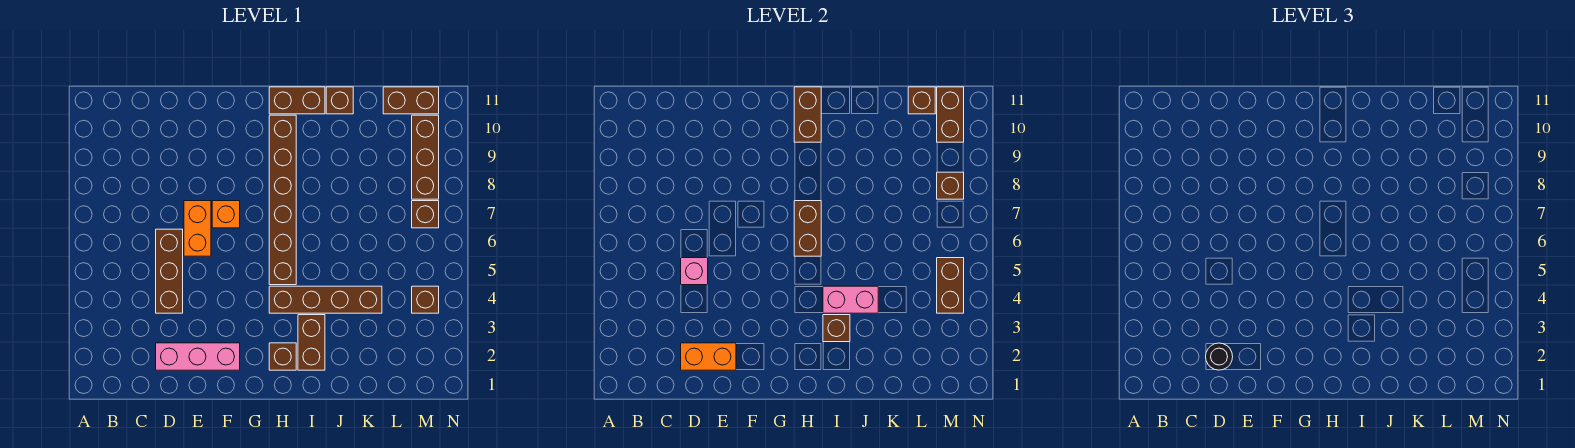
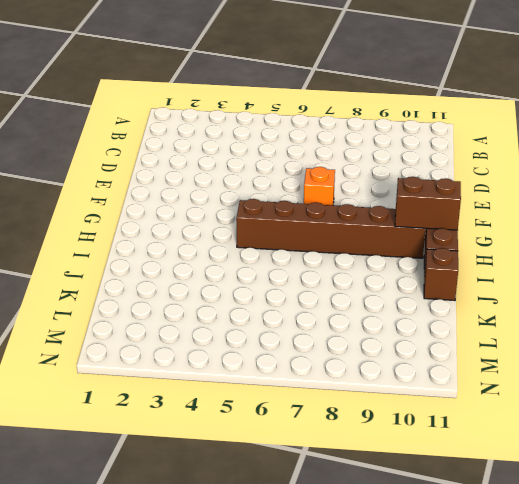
none -> pink 1x3 brick [156,343,240,370]
none -> brown 1x3 brick [156,229,183,313]
none -> orange 1x2 brick [184,201,211,256]

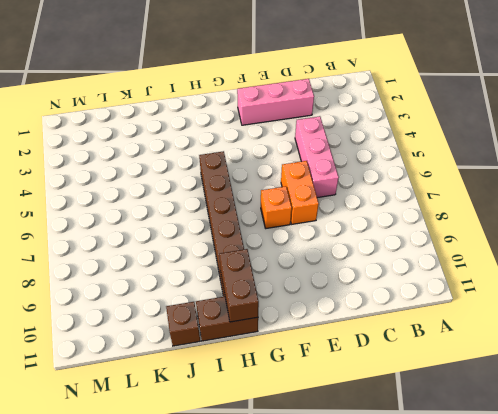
pink 1x3 brick [295,116,339,198] -> brown 1x3 brick [156,229,183,313]
none -> brown 1x1 brick [269,343,296,370]
none -> brown 1x4 brick [269,286,382,313]
none -> brown 1x2 brick [298,315,325,370]

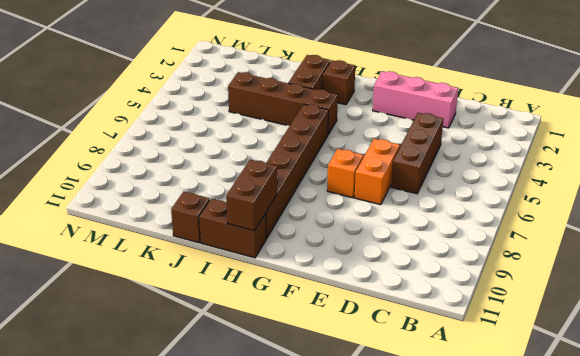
none -> brown 1x2 brick [383,87,439,114]
none -> brown 1x1 brick [412,286,439,313]
none -> brown 1x1 brick [412,201,439,228]

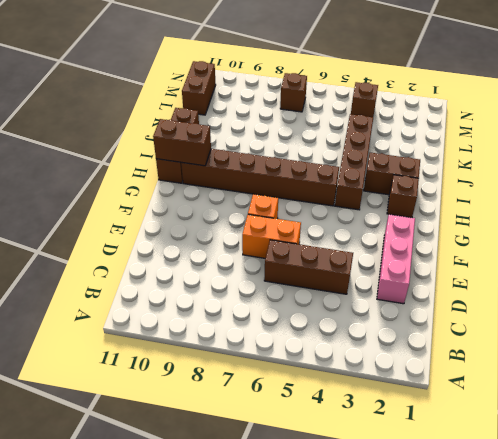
none -> brown 1x3 brick [412,115,439,199]
none -> orange 1x2 brick [681,343,736,370]
none -> pink 1x1 brick [681,258,708,285]

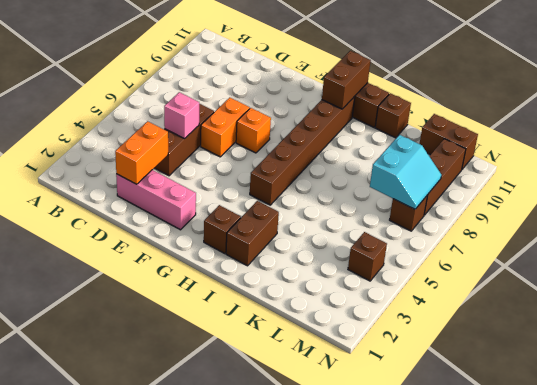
orange 1x2 brick [115,121,168,184] -> orange 1x2 brick turned to [681,343,736,370]
cyan 2x2 slope [370,135,441,209] -> brown 1x1 brick [937,172,964,199]
none -> brown 1x4 brick [269,286,382,313]
none -> brown 1x2 brick [794,201,821,256]
none -> brown 1x1 brick [823,315,850,342]

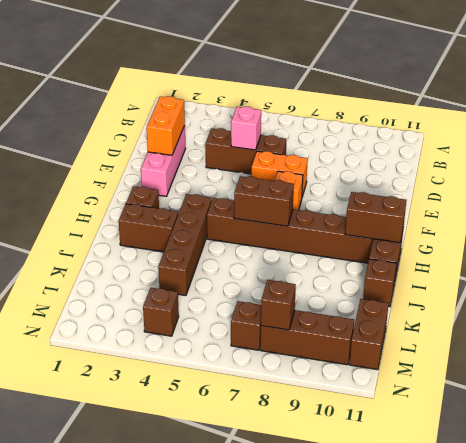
none -> brown 1x1 brick [823,315,850,342]
none -> pink 1x2 brick [823,286,878,313]
none -> brown 1x1 brick [908,87,935,114]

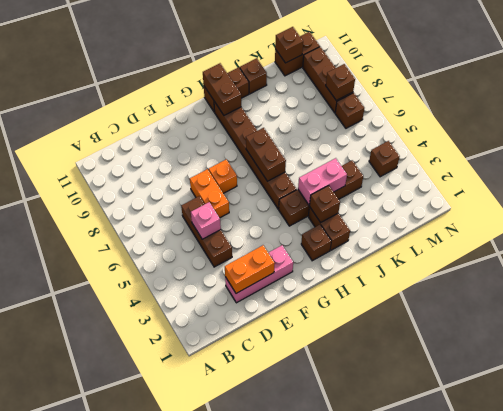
none -> brown 1x2 brick [937,258,964,313]
none -> brown 1x2 brick [937,87,964,142]
none -> black 1x1 round brick [1206,343,1233,370]

